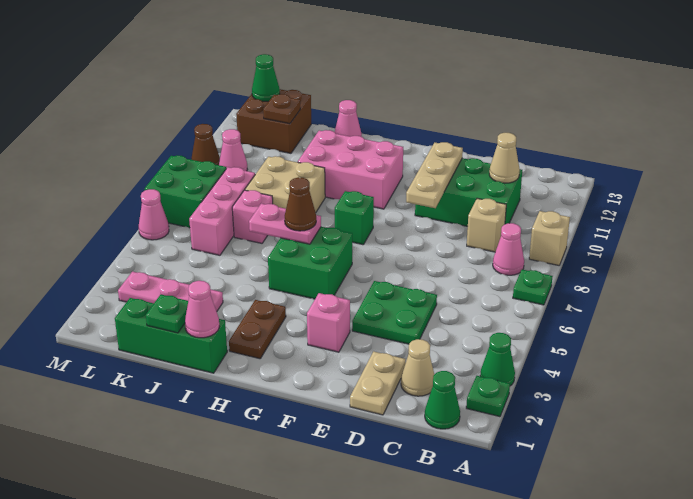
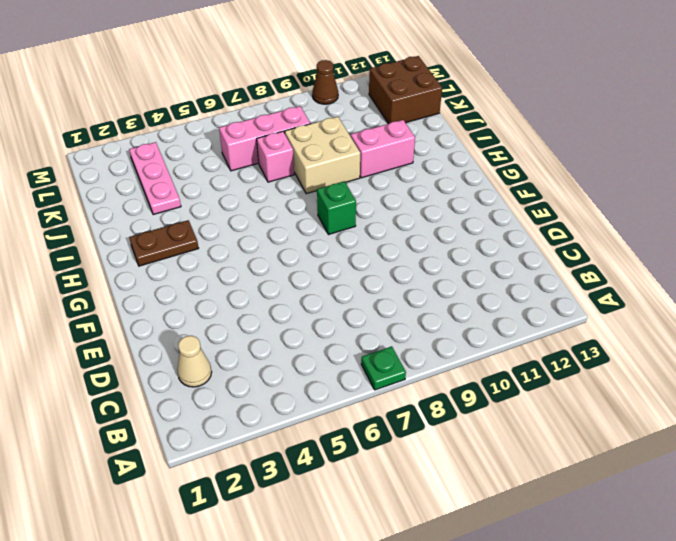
pink 1x2 brick [351,120,415,178] -> pink 2x3 brick [298,130,403,209]
none -> green 1x1 plate [466,376,510,417]
none -> green 1x1 cone [480,333,515,386]
none -> tan 1x1 brick [529,211,570,265]
none -> green 1x1 cone [425,371,460,429]

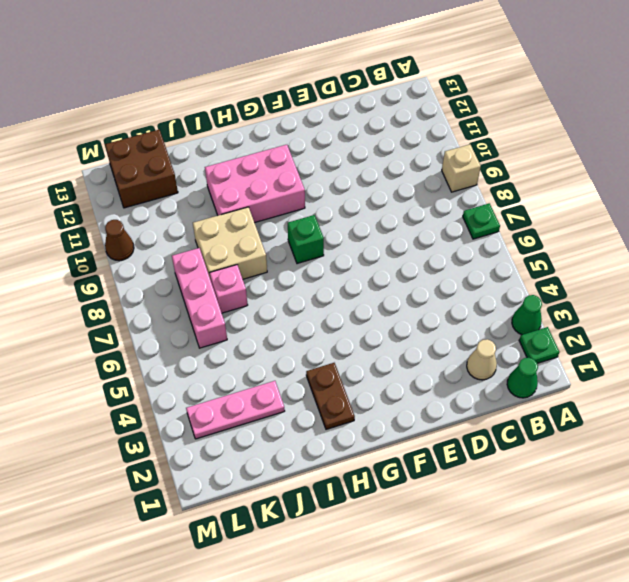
none -> pink 1x1 cone [493,223,524,275]
none -> tan 1x1 brick [467,198,506,252]
none -> green 2x3 brick [415,158,522,226]
none -> tan 1x2 plate [350,351,406,415]

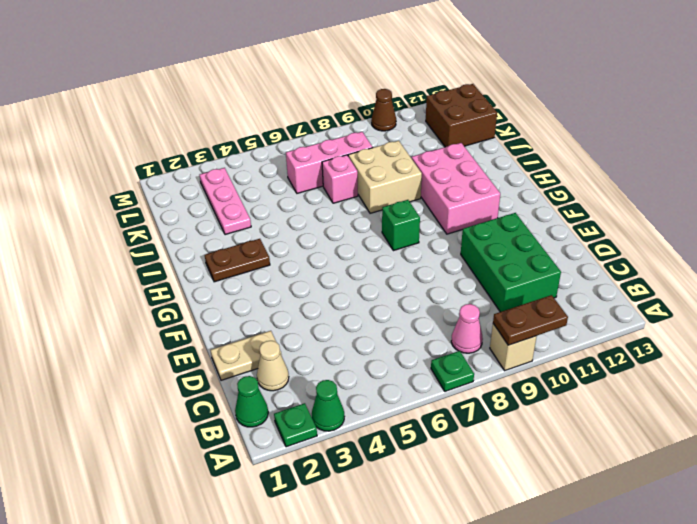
brown 1x2 plate [493,295,568,345] -> none
none -> tan 1x1 brick [467,198,506,252]
none -> green 2x2 plate [352,281,437,344]
none -> pink 1x1 brick [307,293,350,352]
none -> green 2x2 brick [268,227,352,299]

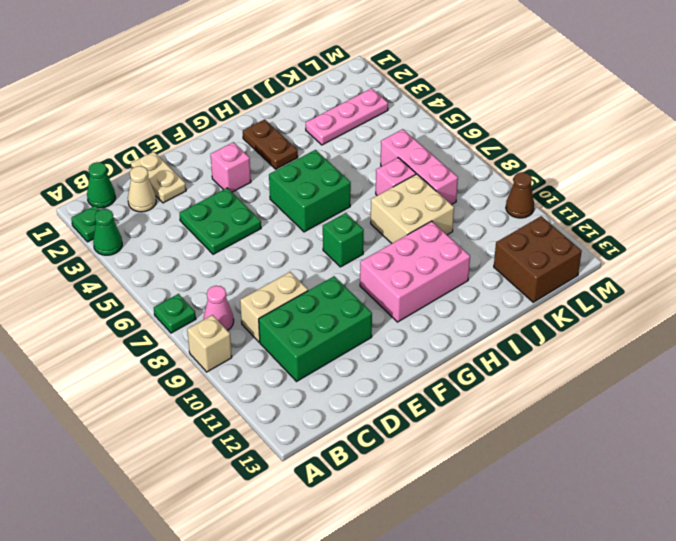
tan 1x2 brick [240,272,308,342] -> tan 1x1 brick [467,198,506,252]
none -> green 1x3 brick [115,298,227,373]
none -> pink 1x1 cone [335,100,362,137]
none -> green 2x2 brick [145,156,226,228]
none -> pink 1x1 cone [219,129,247,171]

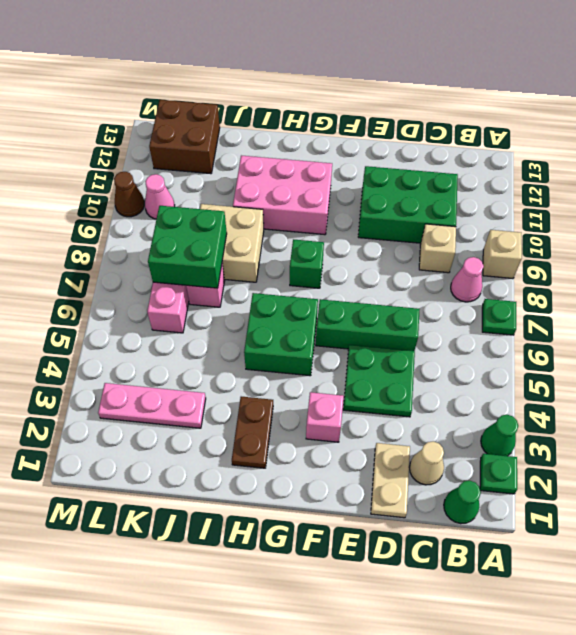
green 1x3 brick [316,299,420,351] -> green 1x3 brick moved to [115,298,227,373]
green 2x2 brick [148,206,227,288] -> green 2x2 brick moved to [145,156,226,228]
none -> pink 1x1 cone [335,100,362,137]
none -> pink 1x1 cone [139,189,169,240]
none -> tan 1x1 cone [489,133,520,183]
none -> tan 1x3 plate [406,142,463,208]

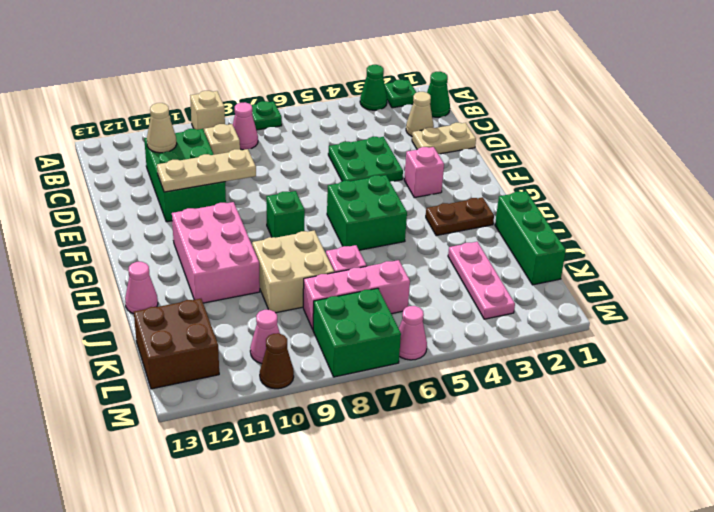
none -> pink 1x2 plate [249,204,321,244]
none -> pink 1x1 cone [185,281,219,338]
none -> green 1x1 plate [146,295,188,333]
none -> brown 1x1 plate [263,94,300,124]

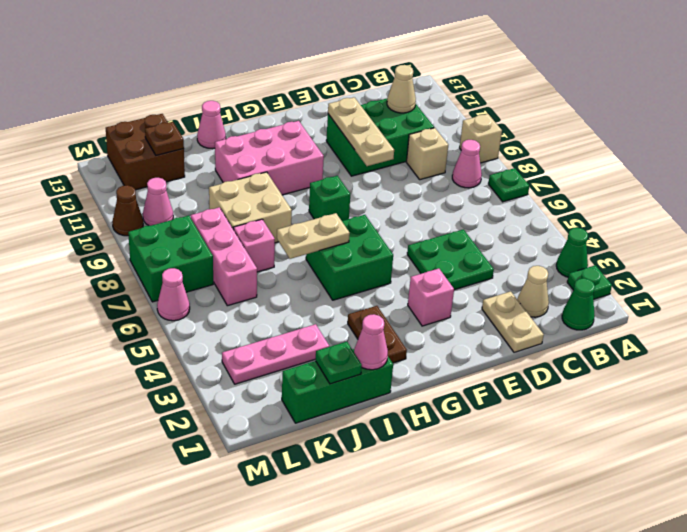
tan 1x2 plate [277,213,350,259] -> pink 1x2 plate [249,204,321,244]
none -> green 1x1 cone [252,54,280,101]
none -> brown 1x1 cone [285,177,316,231]

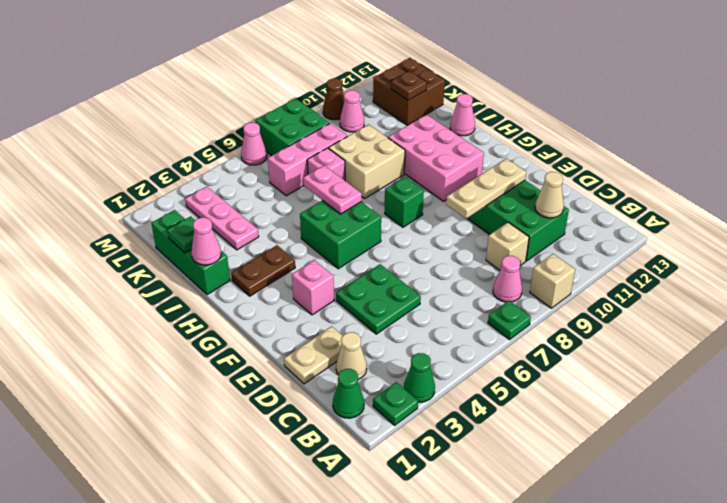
none -> green 1x1 cone [252,54,280,101]
none -> brown 1x1 cone [285,177,316,231]

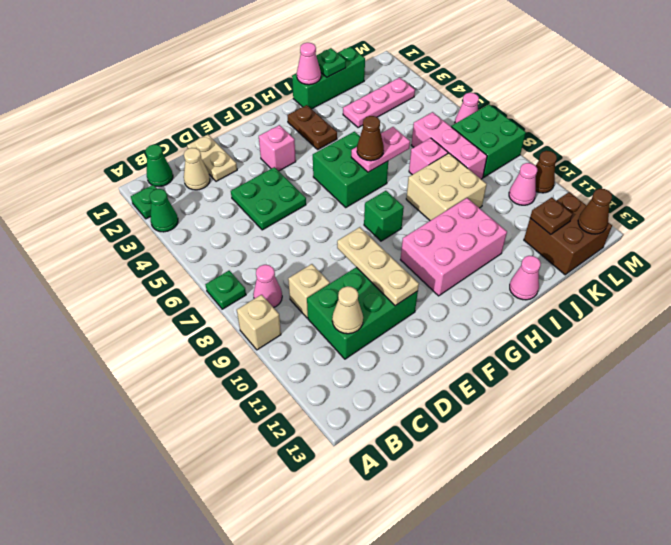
brown 1x1 cone [578,189,612,234] -> green 1x1 cone [252,54,280,101]

